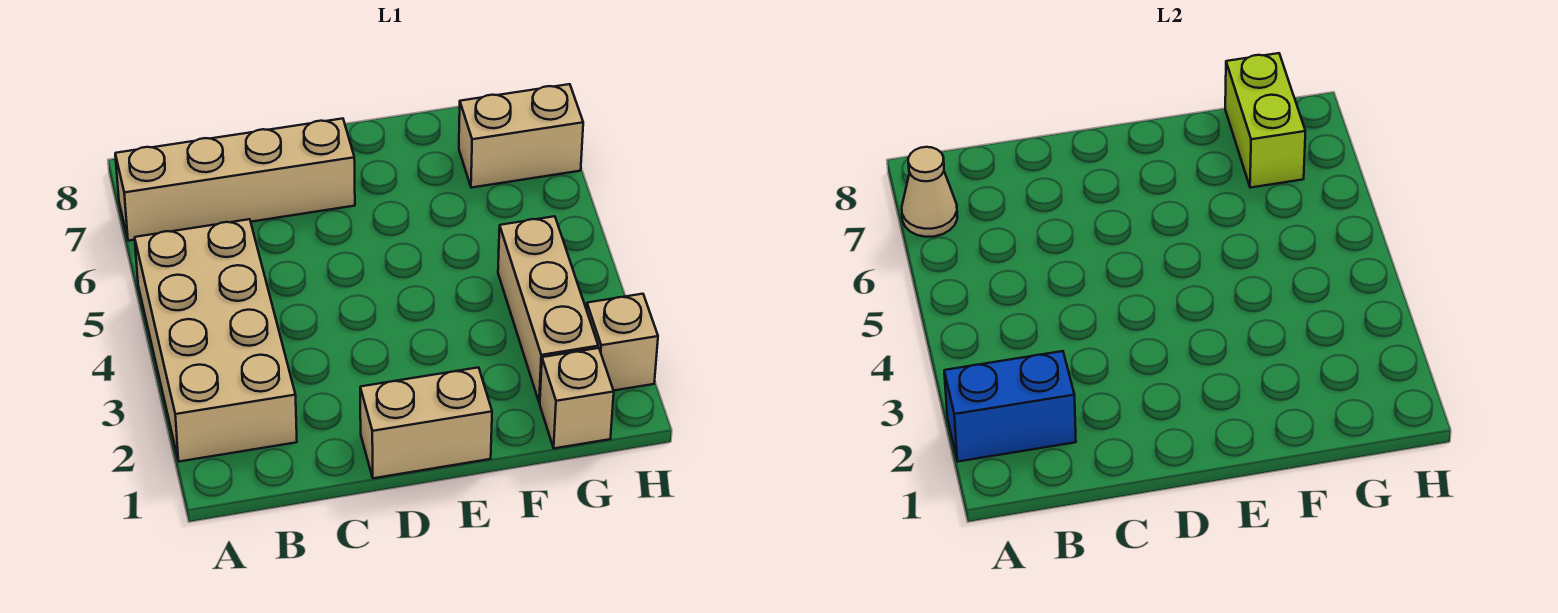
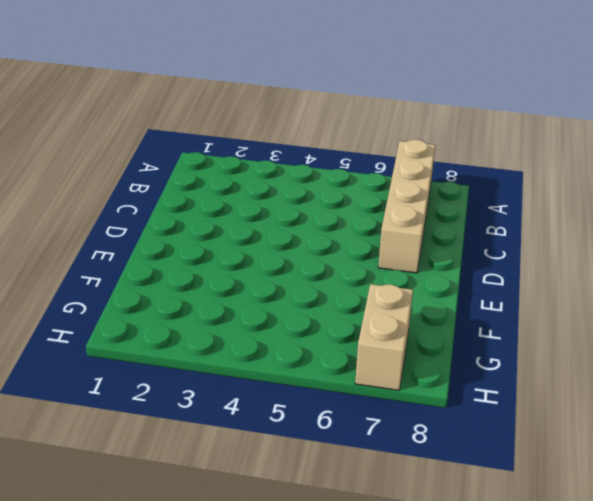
none -> tan 2x4 brick [135,219,297,462]
none -> tan 1x2 brick [360,367,492,478]

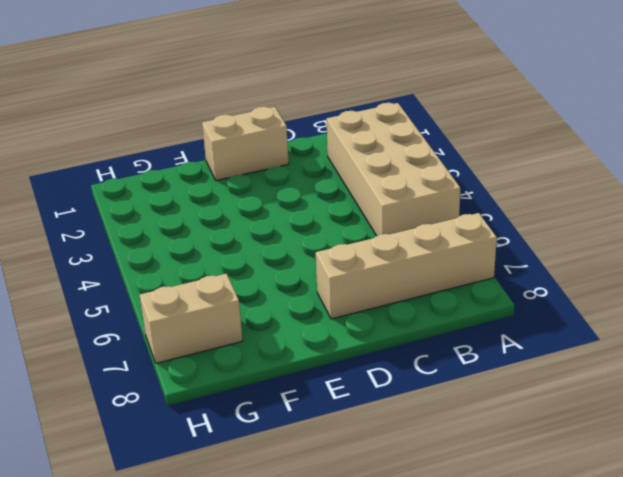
none -> tan 1x1 brick [540,348,614,448]
none -> tan 1x3 brick [498,216,598,403]

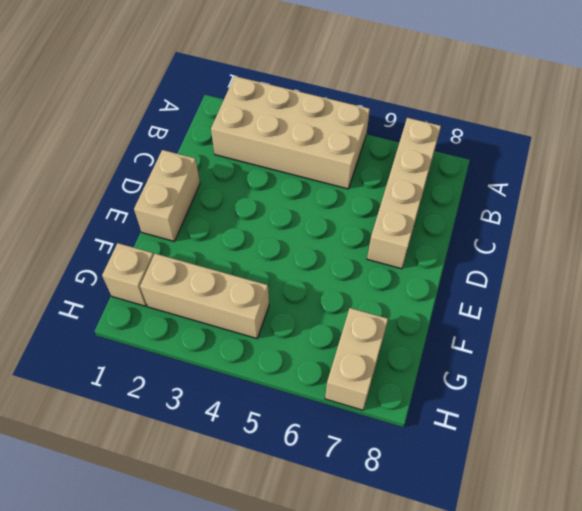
none -> tan 1x1 brick [587,294,658,391]
none -> blue 1x2 brick [944,351,1076,462]

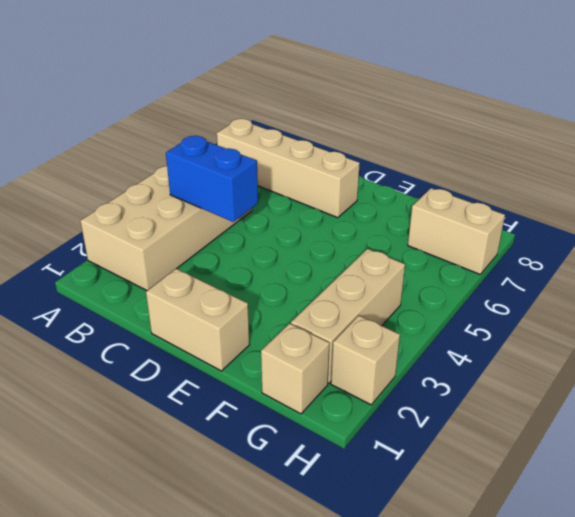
blue 1x2 brick [166,136,258,222] -> blue 1x2 brick moved to [944,351,1076,462]
none -> tan 1x1 cone [902,147,957,237]
none -> lime 1x2 brick [1225,53,1305,188]

